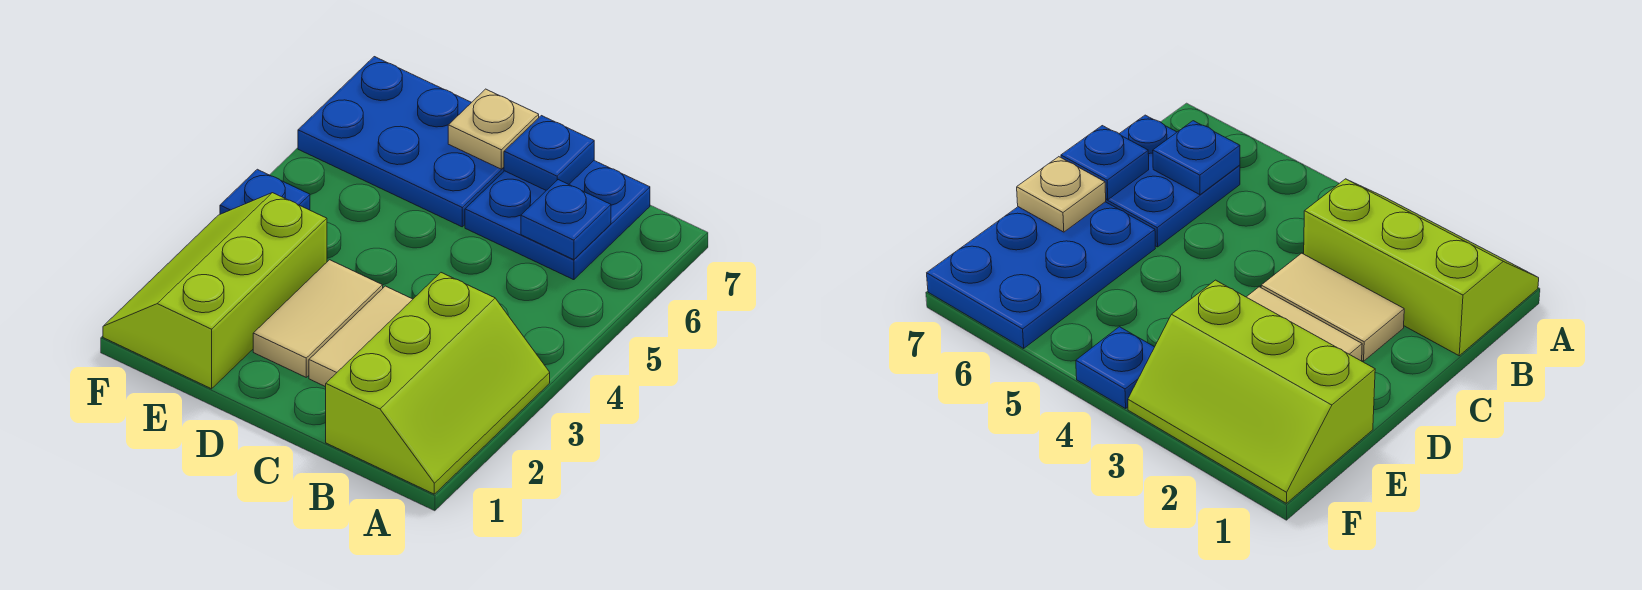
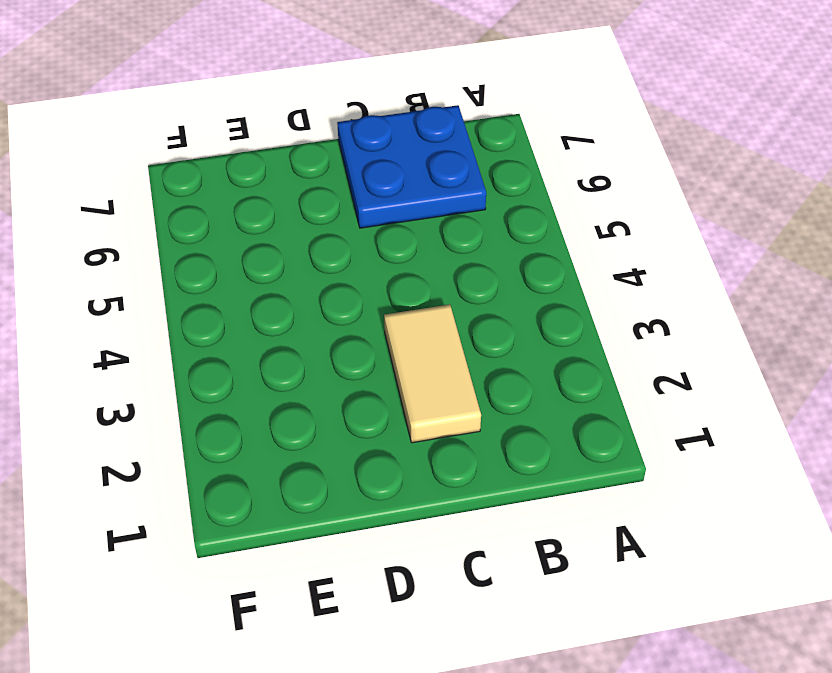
none -> lime 2x3 slope [326,273,550,494]
none -> tan 1x2 tile [253,260,383,377]

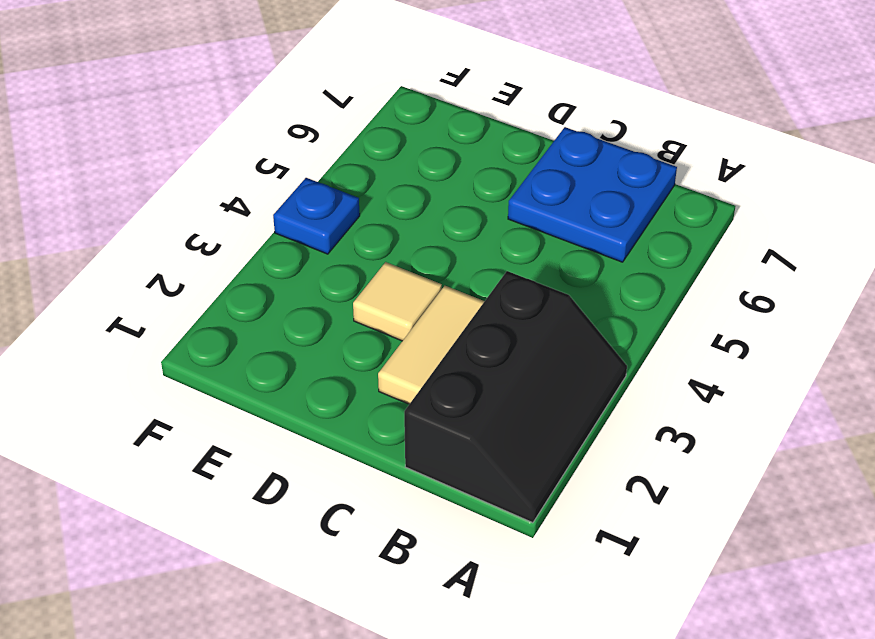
black 2x3 slope [404,271,627,523] -> lime 2x3 slope [326,273,550,494]
tan 1x1 tile [353,262,442,341] -> tan 1x2 tile [253,260,383,377]
none -> blue 2x3 plate [298,57,504,227]
none -> lime 2x3 slope [103,193,327,389]

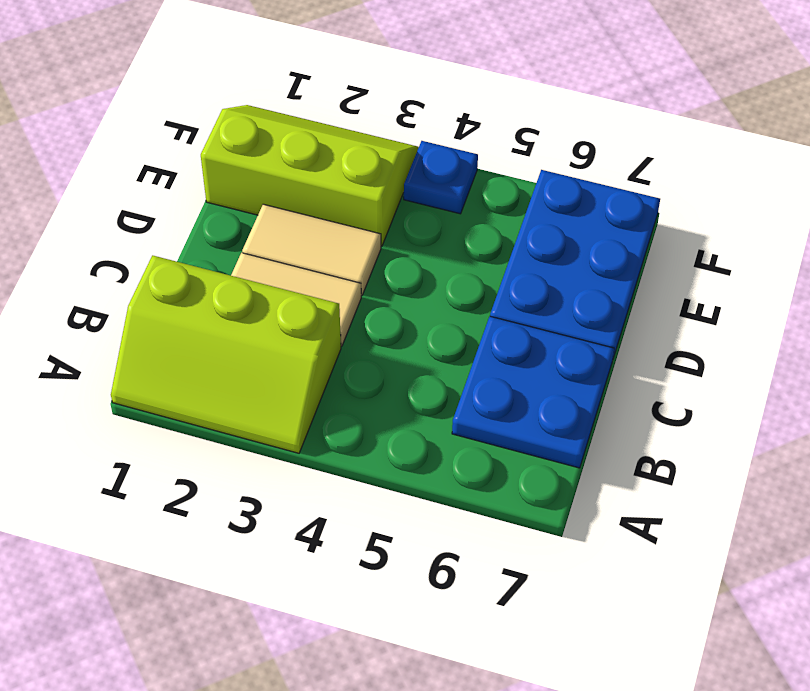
none -> blue 1x1 plate [521,180,611,260]
none -> blue 1x1 plate [504,116,594,190]

